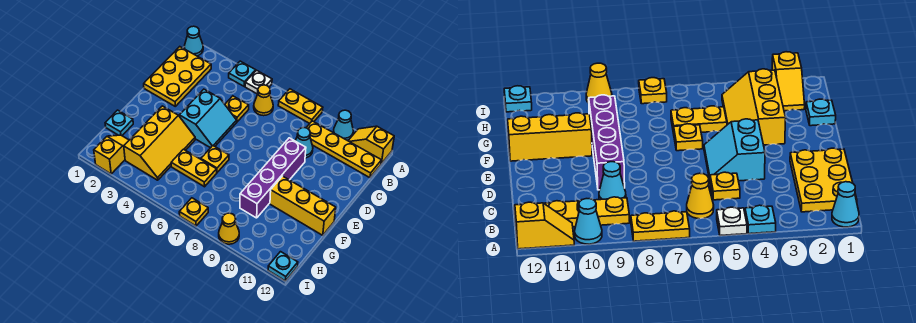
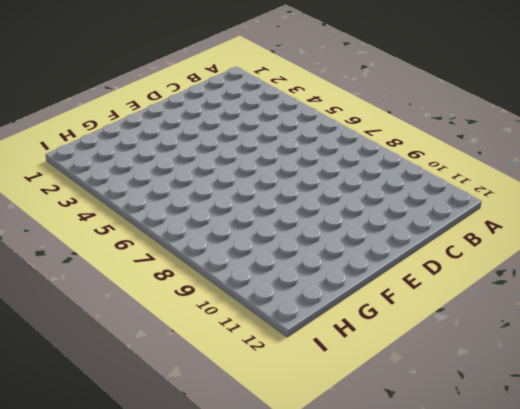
none -> cyan 1x1 cone [184,26,203,56]
none -> cyan 1x1 plate [229,61,256,86]
none -> white 1x1 plate [245,70,272,94]

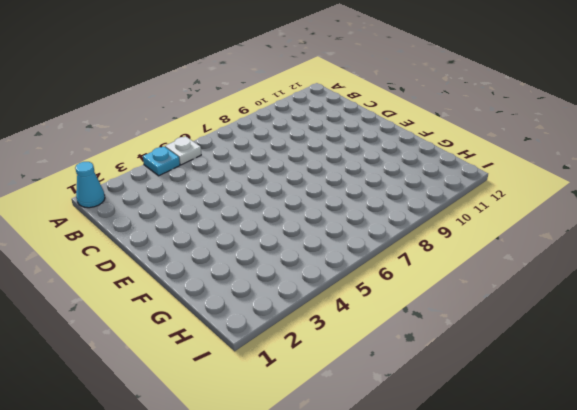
none -> yellow 1x2 plate [278,89,323,123]
none -> cyan 1x1 cone [333,110,353,140]
none -> yellow 1x2 slope [348,126,394,164]

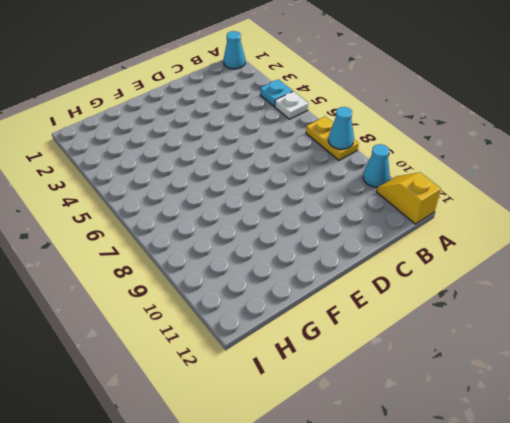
cyan 1x1 cone [328,107,354,149] -> cyan 1x1 cone moved to [295,128,313,158]
none -> yellow 2x3 plate [144,47,211,106]
none -> yellow 1x1 cone [254,85,273,116]
none -> yellow 1x4 plate [306,121,381,178]

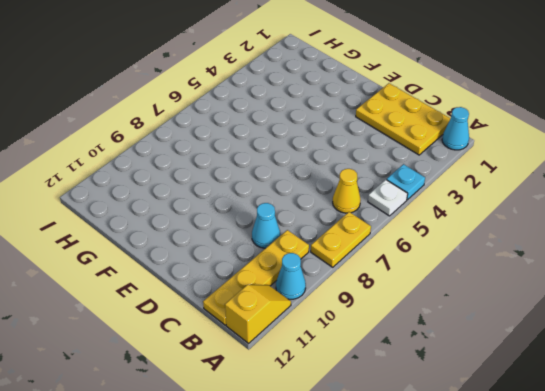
none -> yellow 1x1 plate [225,96,249,122]
none -> cyan 2x2 slope [179,89,237,148]
none -> purple 1x4 brick [240,138,306,218]

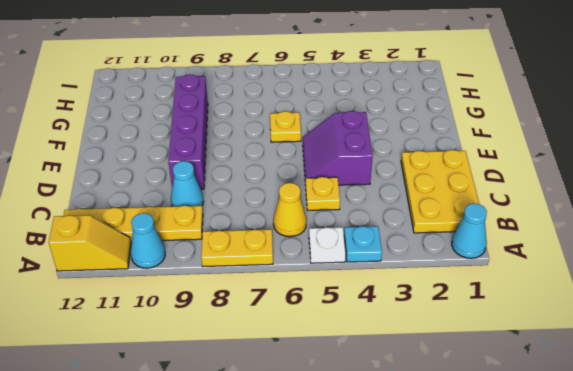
purple 2x2 slope [303,111,373,185] -> cyan 2x2 slope [179,89,237,148]
none -> yellow 2x3 slope [124,106,195,180]
none -> yellow 1x3 brick [270,176,336,235]
none -> cyan 1x1 plate [105,110,133,135]

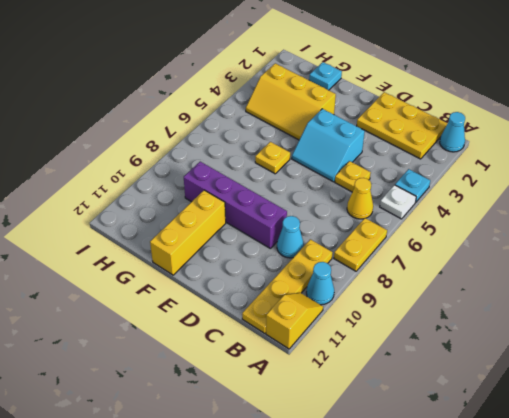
none -> yellow 1x2 plate [171,149,217,187]
none -> yellow 1x2 slope [94,135,129,174]
none -> yellow 1x1 plate [179,198,208,226]

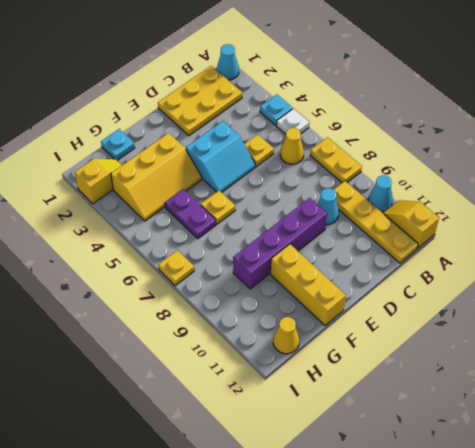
purple 1x2 plate [165,189,216,239] -> yellow 1x2 plate [171,149,217,187]
yellow 1x1 cone [273,317,299,354] -> yellow 1x1 cone moved to [219,213,239,244]
none -> cyan 1x1 plate [268,252,298,281]

